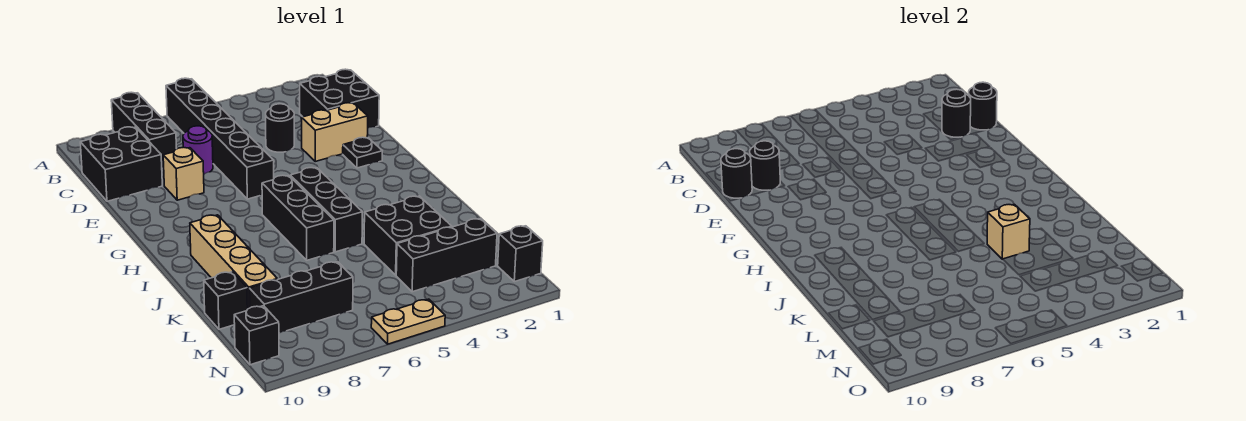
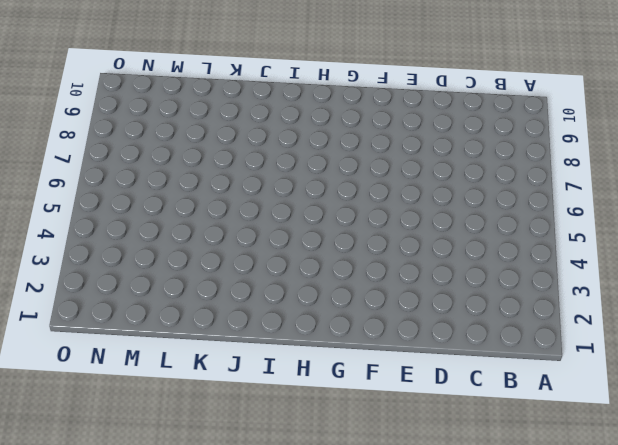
none -> black 1x6 brick [166,78,274,199]
none -> black 1x3 brick [111,92,176,168]
none -> black 2x2 brick [300,69,379,128]

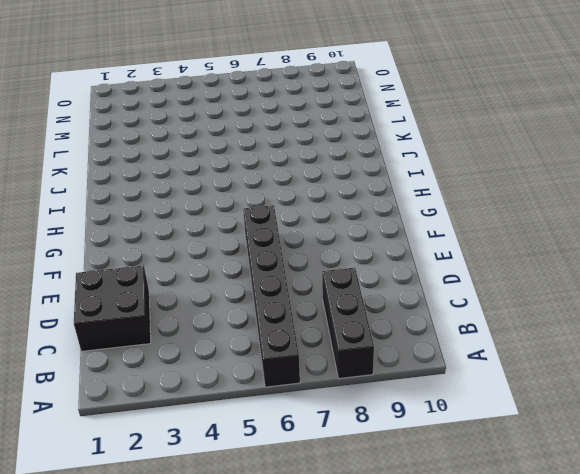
none -> black 2x2 brick [80,127,162,201]
none -> black 1x1 round brick [266,104,294,152]
none -> purple 1x1 round brick [183,126,213,174]

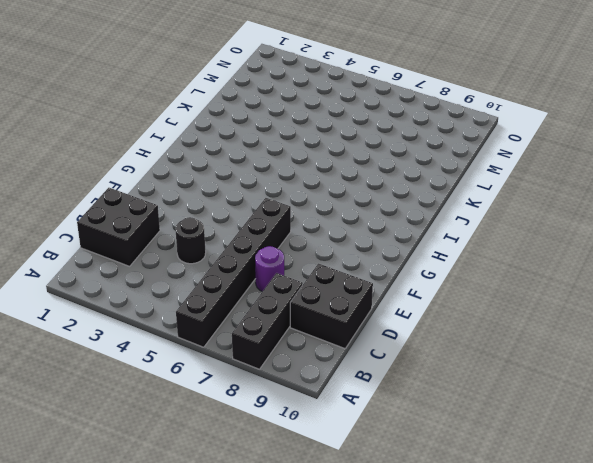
none -> tan 1x2 brick [301,103,368,161]
none -> tan 1x1 brick [163,147,204,200]
none -> black 1x1 plate [343,137,382,168]

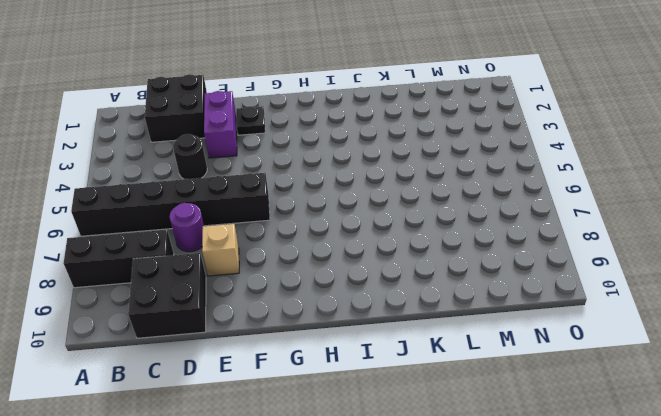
purple 1x2 brick [204,91,237,158] -> tan 1x2 brick [301,103,368,161]
none -> black 1x3 brick [290,168,363,252]
none -> black 1x3 brick [262,175,334,260]
none -> tan 1x4 brick [190,215,277,309]

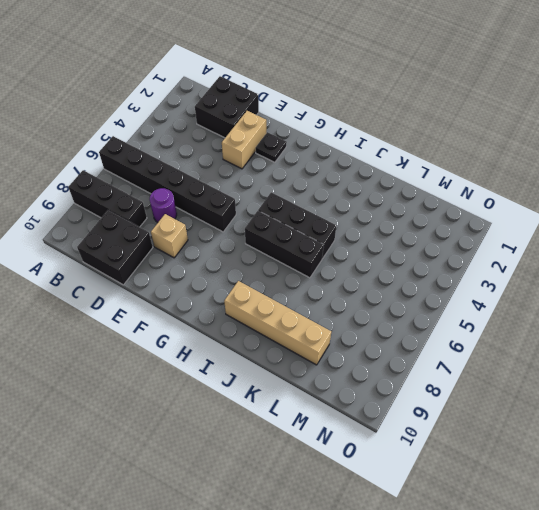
none -> black 1x1 round brick [266,104,294,152]
none -> black 2x2 brick [364,196,452,275]
none -> black 1x1 brick [204,272,248,329]

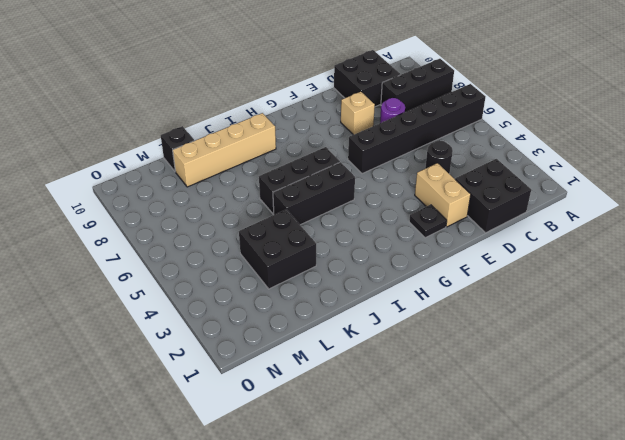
none -> black 1x3 brick [396,219,497,292]
none -> black 1x3 brick [249,262,353,333]
none -> black 1x1 brick [498,226,543,282]

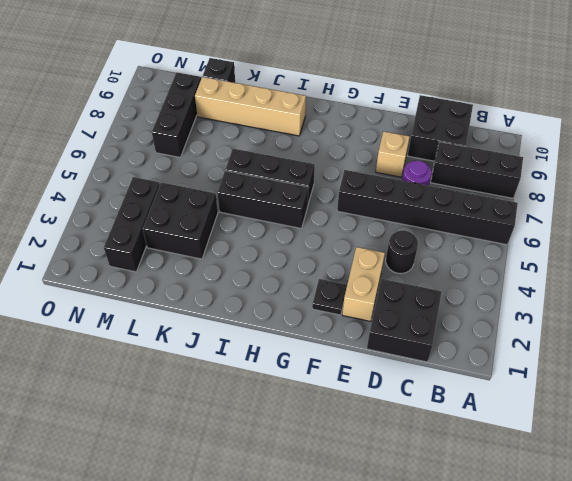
none -> black 1x1 brick [498,226,543,282]
none -> black 1x1 brick [234,306,279,365]
none -> tan 1x2 plate [371,299,445,344]

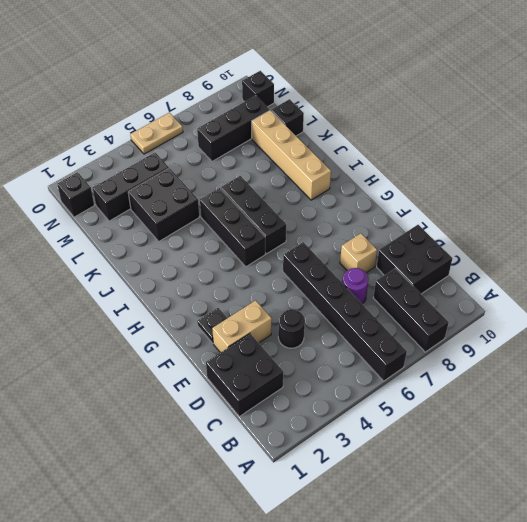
none -> black 1x1 round brick [969,82,997,130]
none -> black 1x1 round brick [942,89,971,138]
none -> black 1x1 round brick [750,141,780,191]

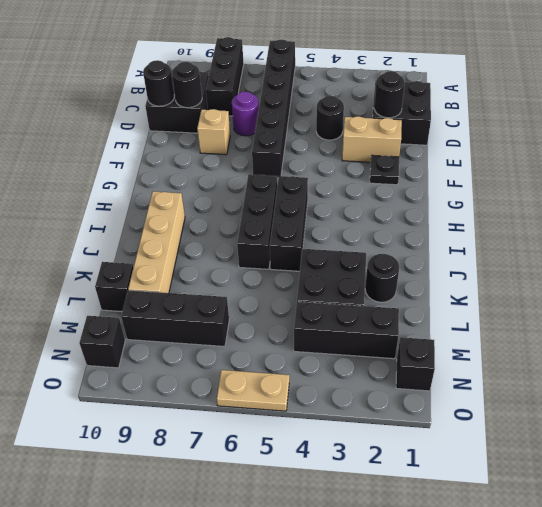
black 1x1 round brick [365,254,399,302] -> black 1x1 round brick moved to [969,82,997,130]
none -> tan 1x1 brick [987,204,1030,259]

